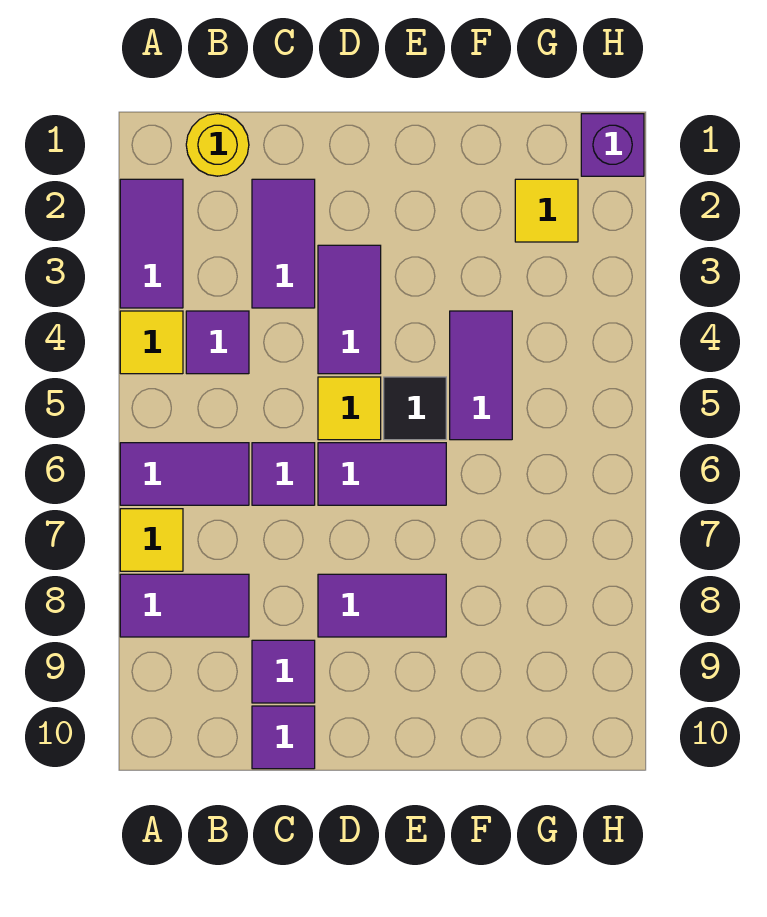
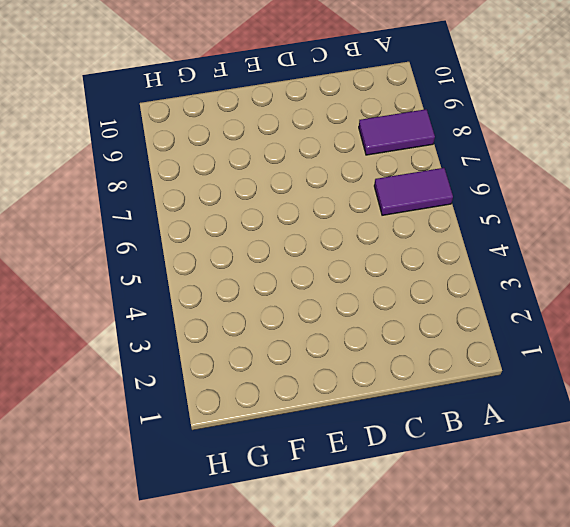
none -> purple 1x2 tile [120,179,183,308]
none -> yellow 1x1 tile [120,311,183,374]
none -> yellow 1x1 tile [120,509,183,571]

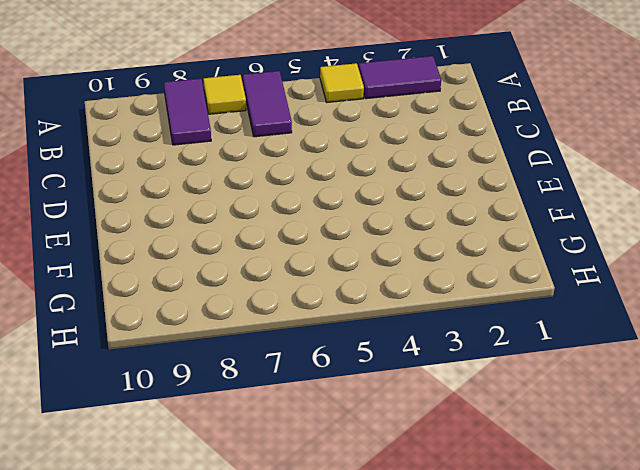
none -> yellow 1x1 round brick [186,114,249,176]
none -> purple 1x1 tile [186,311,249,374]
none -> purple 1x2 tile [252,179,315,308]

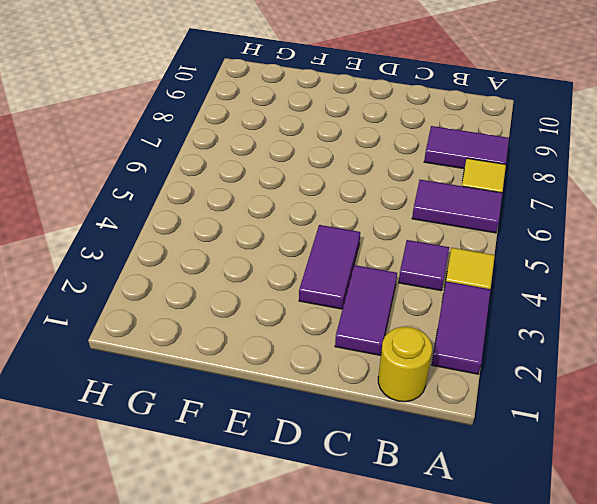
none -> purple 1x1 tile [252,443,315,505]
none -> purple 1x1 tile [252,640,315,703]
none -> purple 1x1 tile [252,706,315,769]

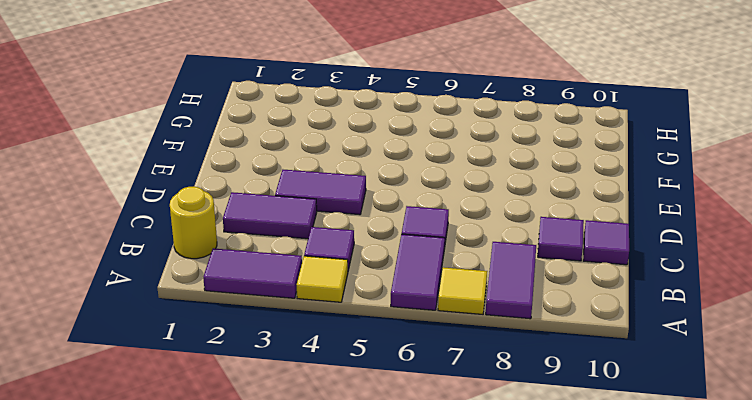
none -> yellow 1x1 tile [318,377,381,440]
none -> purple 1x2 tile [318,443,446,505]
none -> purple 1x2 tile [318,574,446,637]

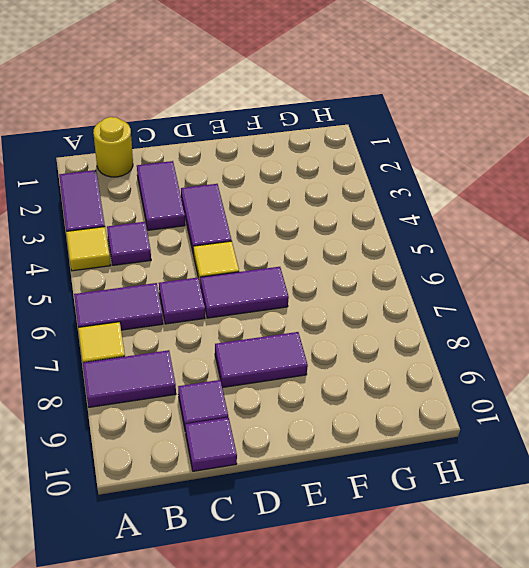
none -> black 1x1 tile [384,377,446,440]
none -> purple 1x2 tile [450,311,512,440]
none -> yellow 1x1 tile [515,179,578,242]

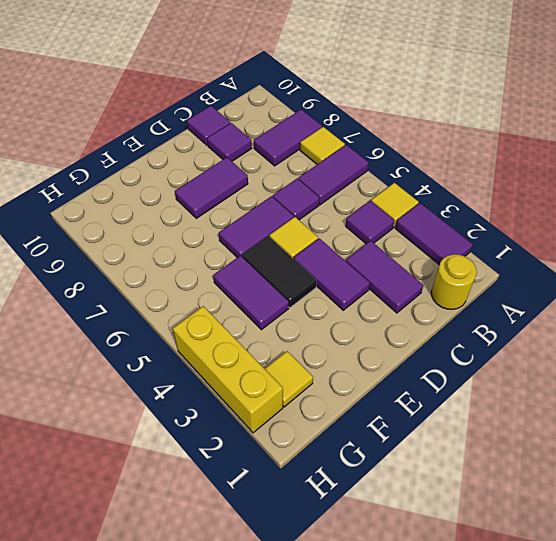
black 1x2 tile [242,236,317,308] -> black 1x1 tile [384,377,446,440]
yellow 1x3 brick [173,306,283,433] -> none
none -> purple 1x1 brick [581,114,644,176]

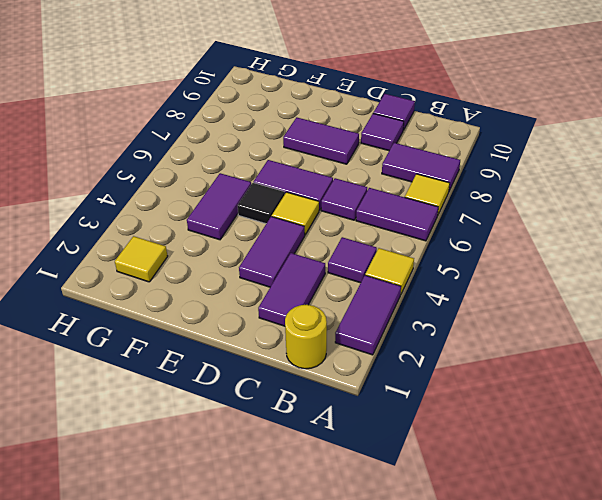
none -> purple 1x1 brick [581,114,644,176]

